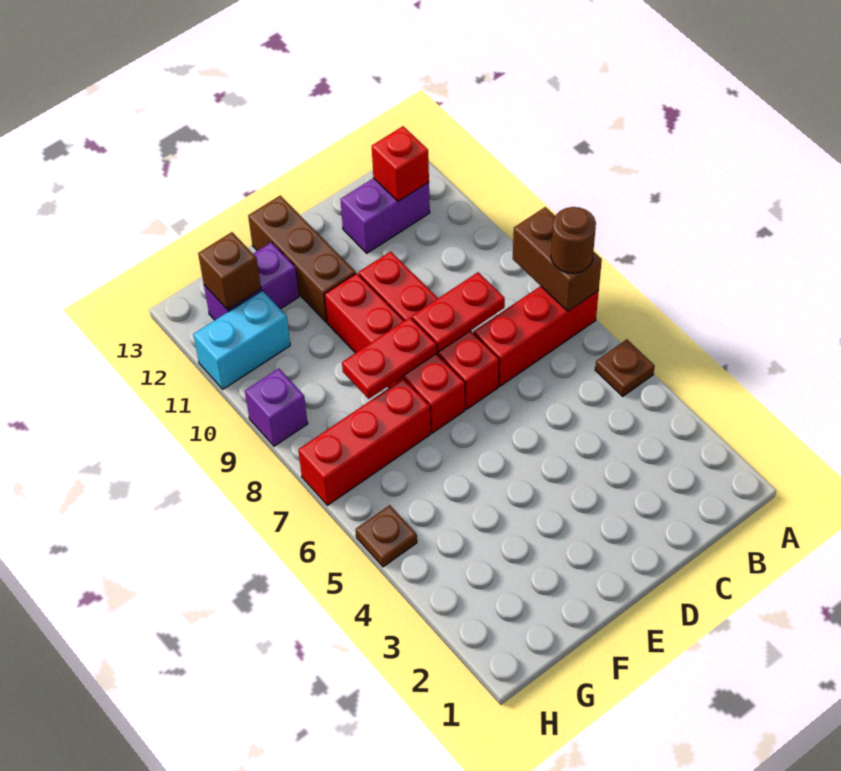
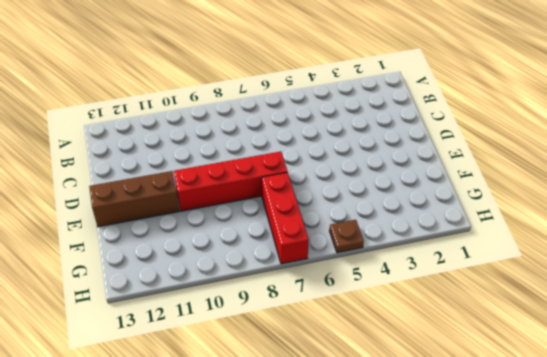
none -> brown 1x1 plate [595,339,655,396]
none -> red 1x3 brick [474,286,599,386]
none -> purple 1x2 brick [340,178,430,253]

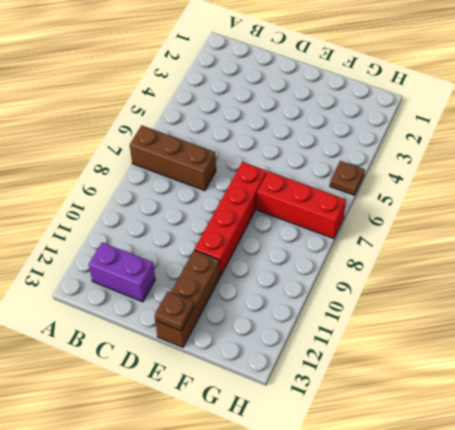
brown 1x3 brick [130,125,216,191] -> red 1x3 brick [474,286,599,386]
brown 1x1 plate [155,291,194,331] -> brown 1x1 plate moved to [595,339,655,396]
none -> red 1x4 brick [359,251,499,409]
none -> purple 1x2 brick [204,242,299,320]
none -> cyan 1x2 brick [193,291,290,389]

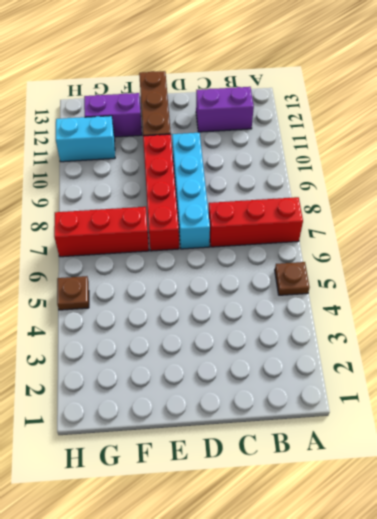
cyan 1x4 brick [172,133,210,249] -> red 1x4 brick [359,251,499,409]
none -> purple 1x1 brick [245,368,308,446]
none -> brown 1x2 brick [513,207,602,311]
none -> red 1x1 brick [372,126,429,201]

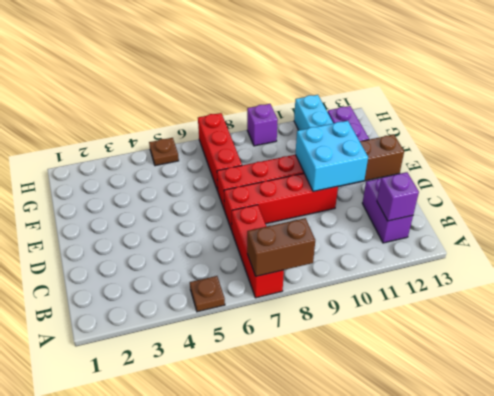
purple 1x1 brick [377,172,419,221] -> red 1x1 brick [372,126,429,201]
cyan 2x2 brick [295,121,368,192] -> none
none -> red 1x2 plate [412,272,505,352]
none -> red 1x2 plate [342,317,437,399]
none -> brown 1x1 brick [198,232,261,310]

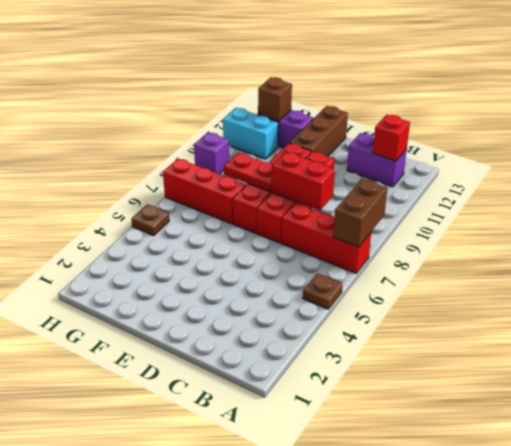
red 1x2 brick [272,152,335,210] -> red 1x2 plate [412,272,505,352]
none -> brown 1x1 round brick [551,207,596,273]

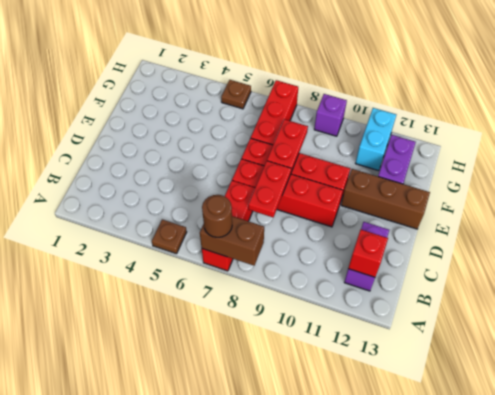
none -> brown 1x1 brick [198,232,261,310]

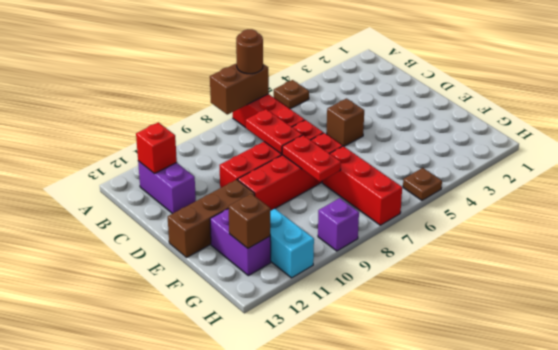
brown 1x1 brick [327,99,364,146] -> none

